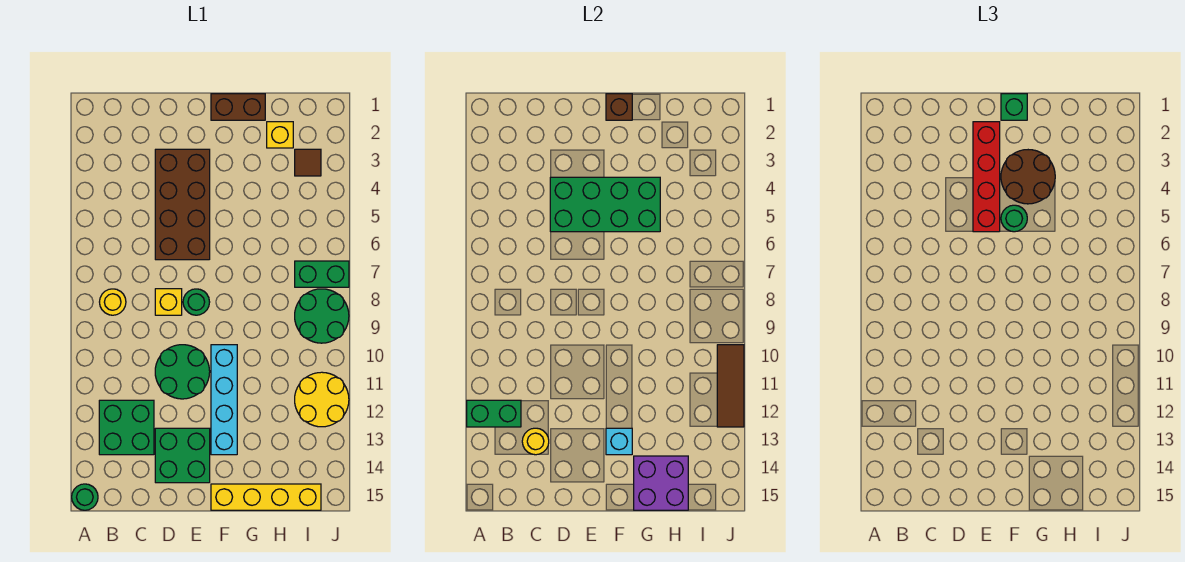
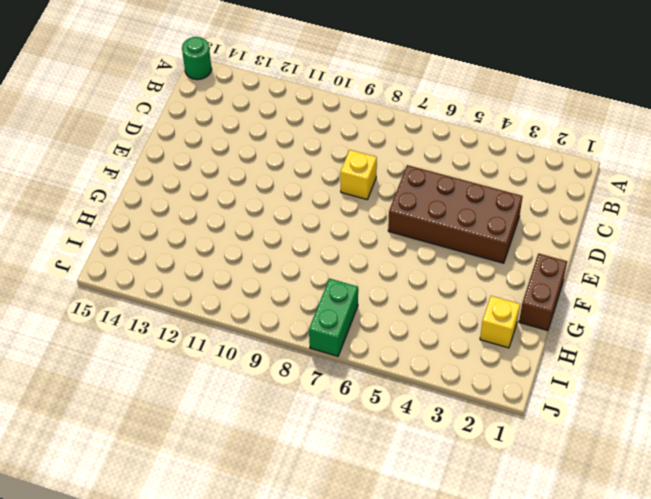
none -> yellow 1x1 round brick [100,289,126,315]
none -> green 2x2 brick [99,400,154,455]
none -> green 2x2 round brick [155,345,210,399]

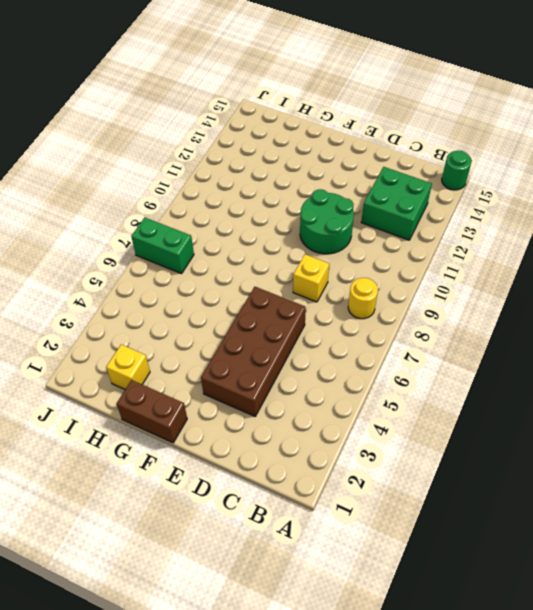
none -> green 2x2 brick [155,428,210,483]
none -> green 1x1 round brick [183,289,210,315]
none -> cyan 1x4 brick [211,345,237,455]

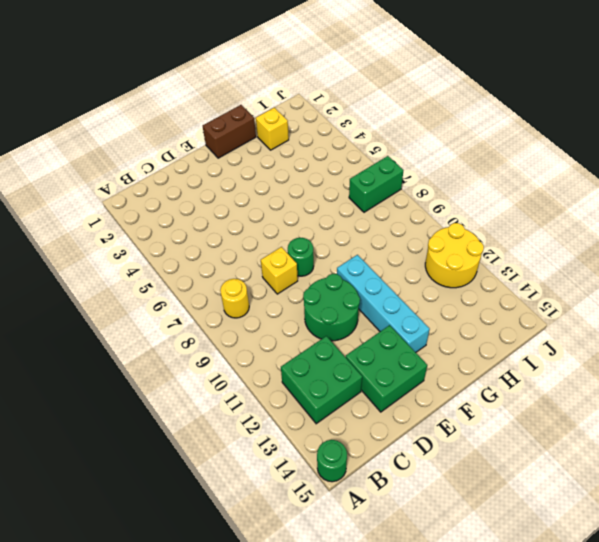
none -> brown 2x4 brick [155,149,210,260]
none -> yellow 1x4 brick [211,484,321,510]
none -> brown 1x1 tile [295,149,321,176]

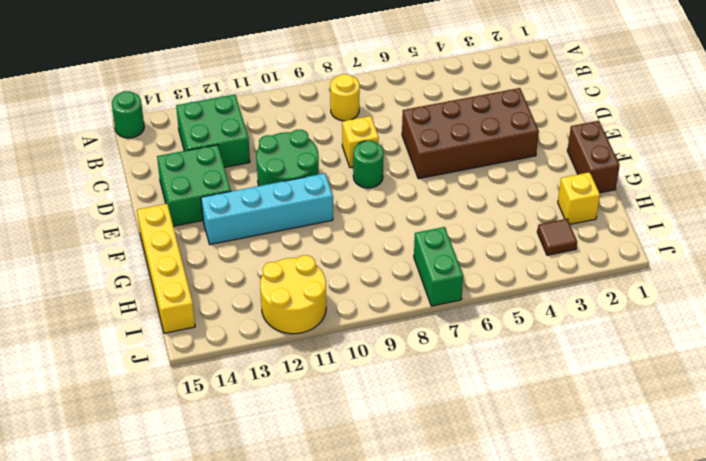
none -> green 2x2 round brick [295,289,349,343]
none -> green 1x2 brick [467,400,521,427]
none -> yellow 1x1 round brick [522,428,549,455]

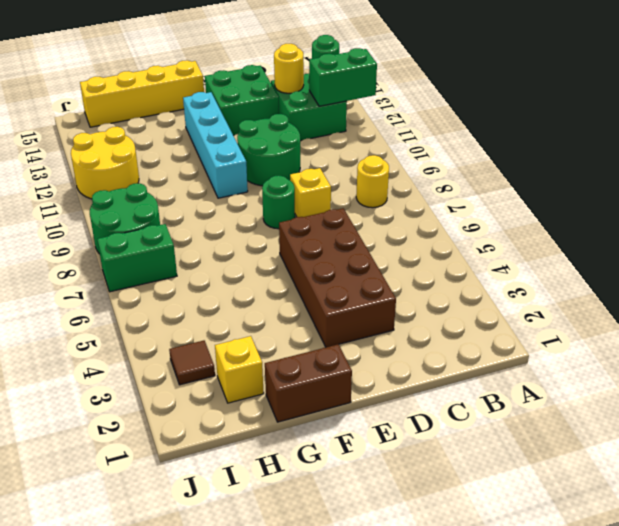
none -> green 2x4 brick [550,177,660,232]
none -> brown 1x1 brick [606,94,632,120]
none -> cyan 1x1 brick [606,428,632,455]

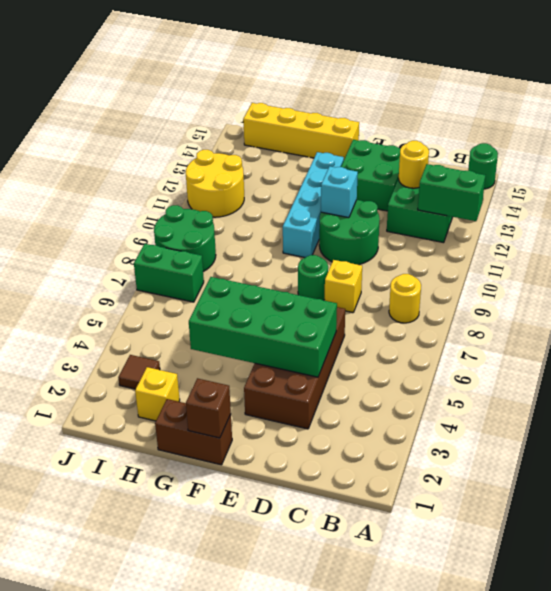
cyan 1x1 brick [321,166,358,218] -> cyan 1x1 brick moved to [606,428,632,455]
none -> purple 2x2 brick [634,456,688,510]
none -> brown 1x3 tile [717,345,744,427]
none -> red 1x4 brick [973,122,1000,232]

